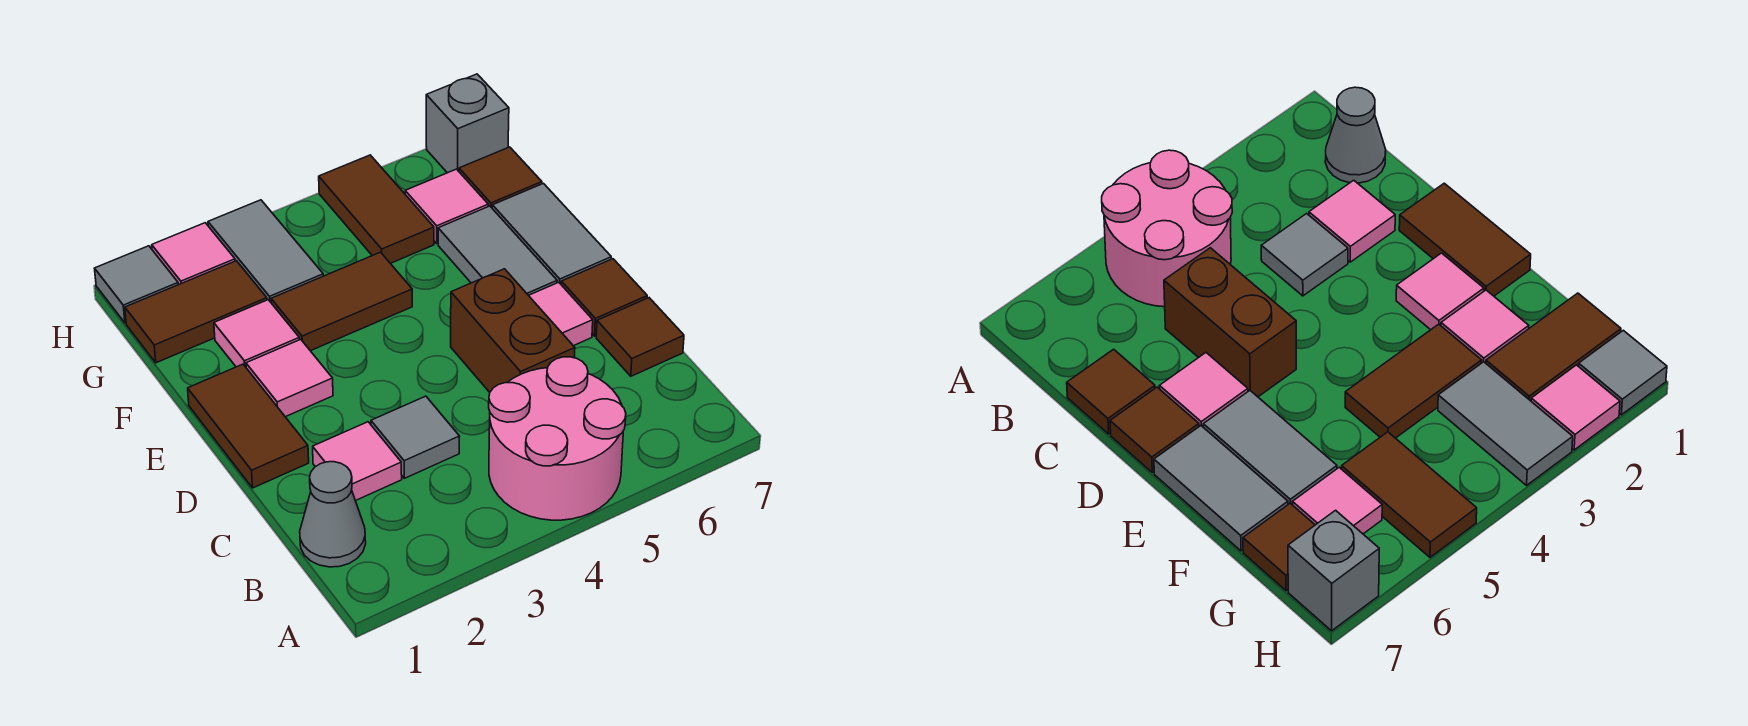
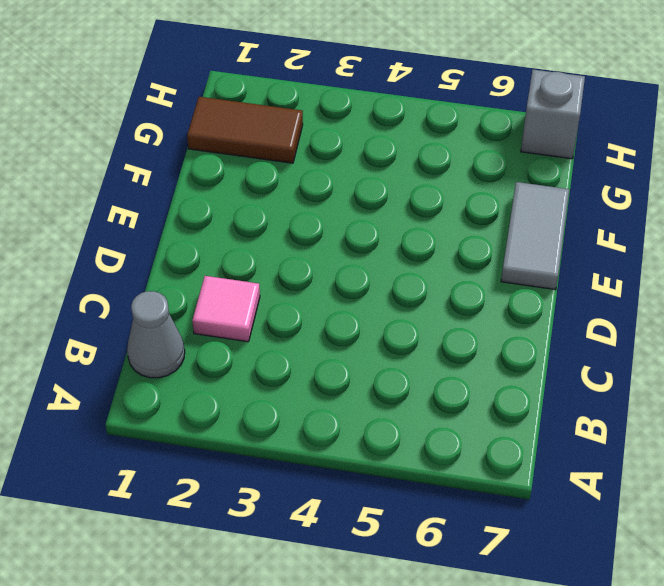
none -> pink 2x2 round brick [489,357,626,520]
none -> grey 1x1 tile [371,396,460,478]
none -> brown 1x2 brick [451,269,575,392]

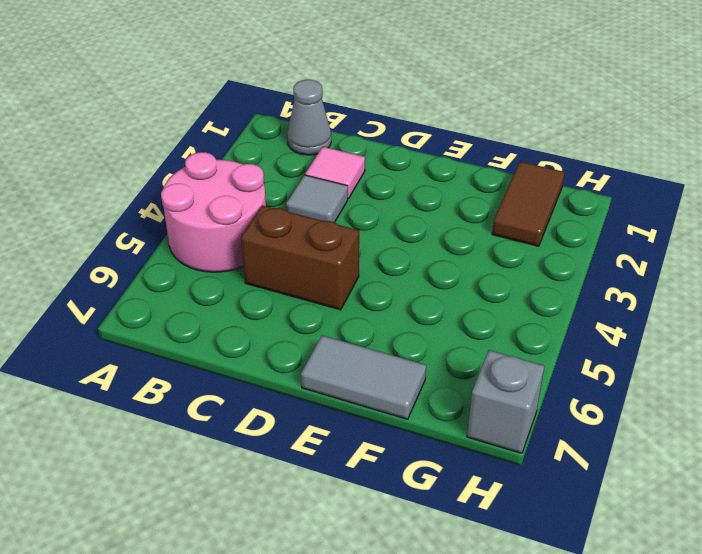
none -> brown 1x1 tile [596,298,684,376]
none -> brown 1x2 tile [188,364,309,488]
none -> pink 1x1 tile [529,282,593,346]

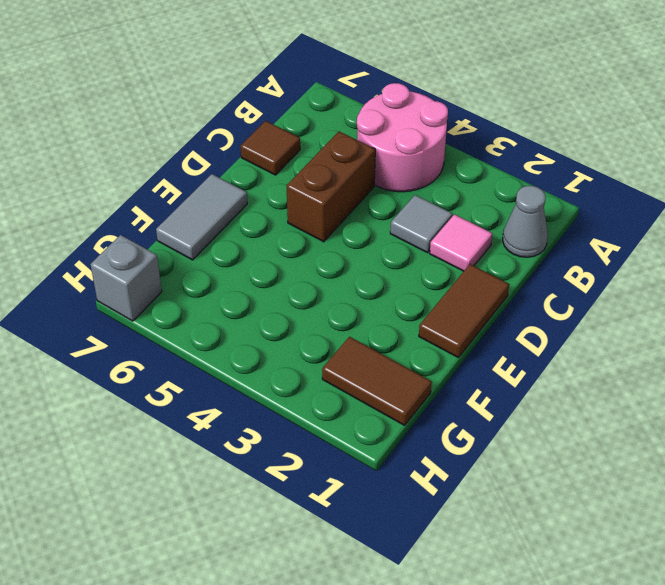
none -> pink 1x1 tile [529,282,593,346]
none -> brown 1x1 tile [561,259,647,336]
none -> pink 1x1 tile [246,339,333,417]

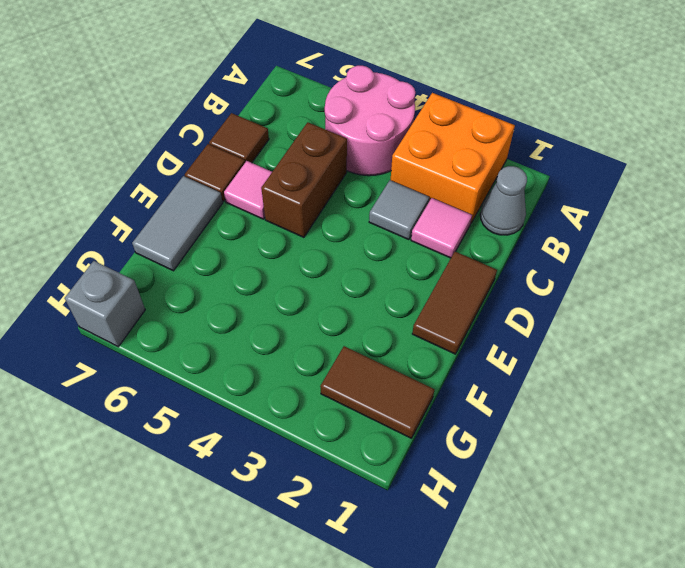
orange 2x2 brick [391,93,515,223] -> none
none -> pink 1x1 tile [246,339,333,417]
none -> grey 1x2 tile [438,206,557,295]
none -> pink 1x1 tile [214,300,299,367]

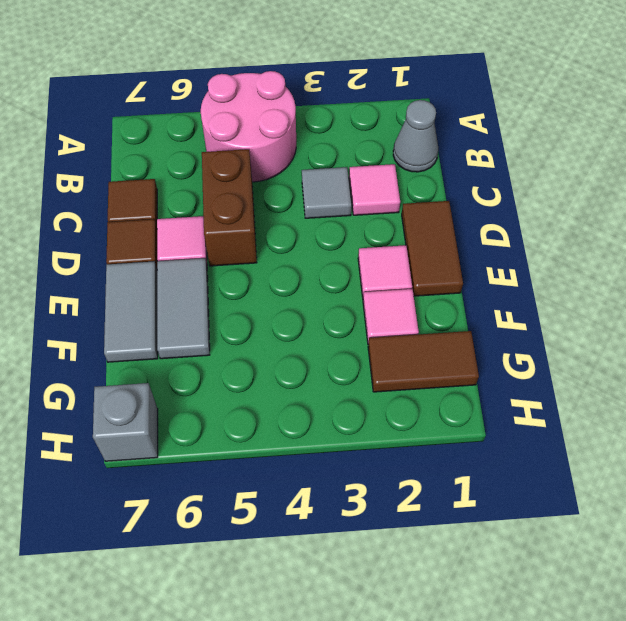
none -> brown 1x2 tile [271,252,412,351]
none -> grey 1x2 tile [208,200,323,302]
none -> brown 1x2 tile [319,155,434,263]

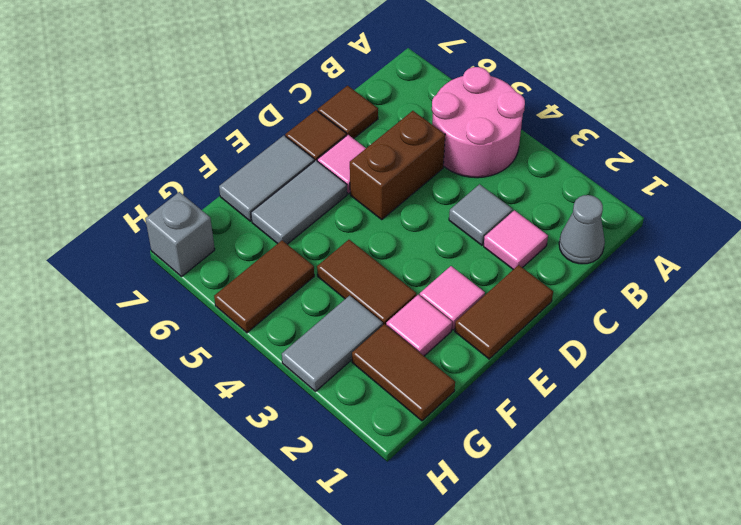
none -> pink 1x1 tile [405,169,488,244]
none -> brown 1x1 tile [459,147,542,208]
none -> grey 1x1 tile [95,246,178,323]

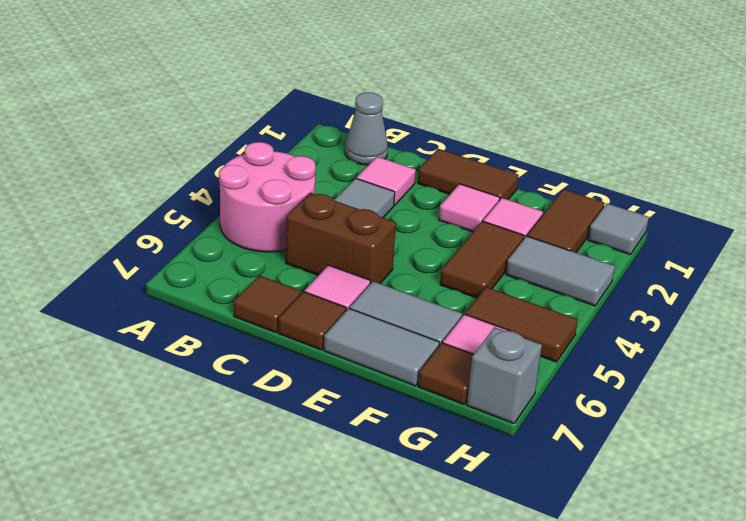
none -> pink 1x1 tile [152,223,235,285]

